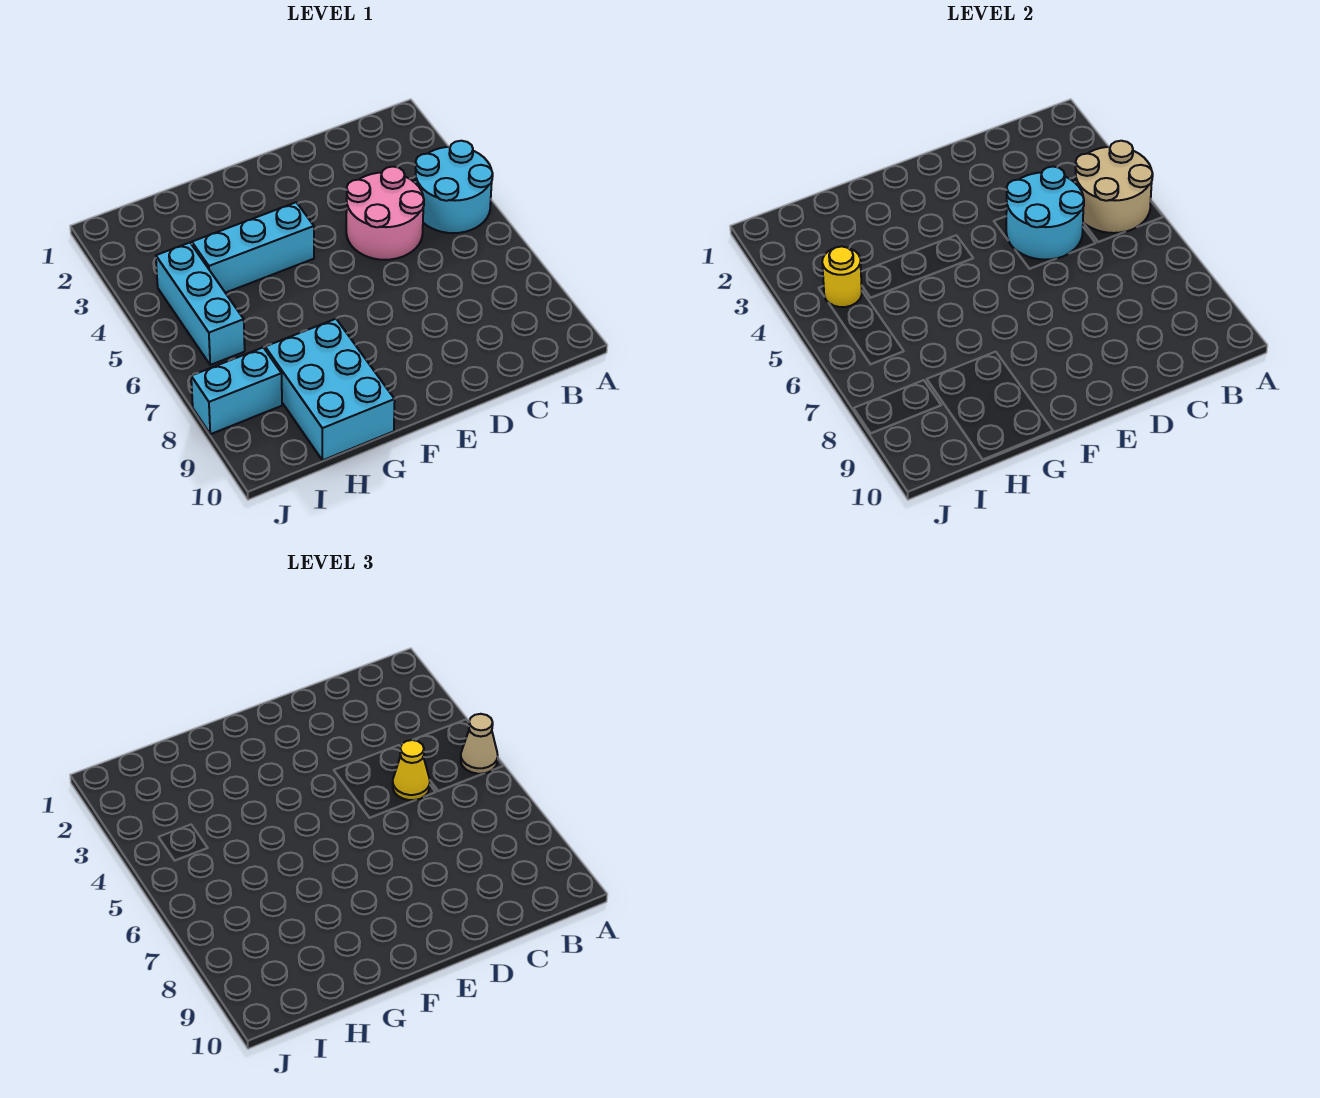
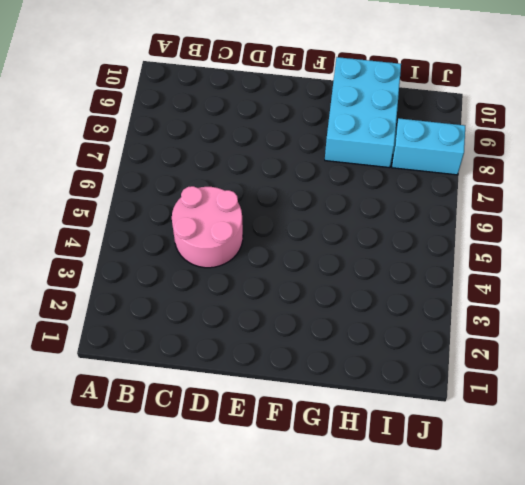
none -> cyan 2x2 round brick [415,141,493,233]
none -> cyan 1x3 brick [192,202,314,293]

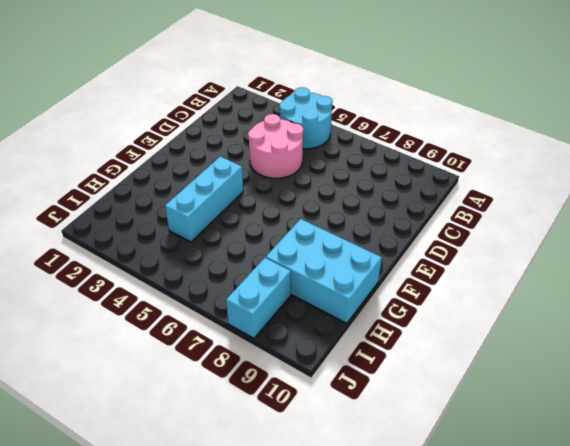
none -> cyan 1x3 brick [156,243,245,365]
none -> tan 2x2 round brick [1075,141,1153,233]

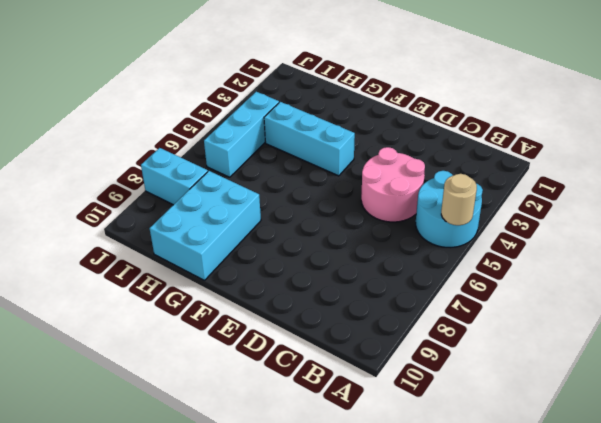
tan 1x1 round brick [441,174,477,225] -> tan 2x2 round brick [1075,141,1153,233]
none -> cyan 2x2 round brick [1006,167,1084,260]
none -> yellow 1x1 round brick [822,246,862,307]

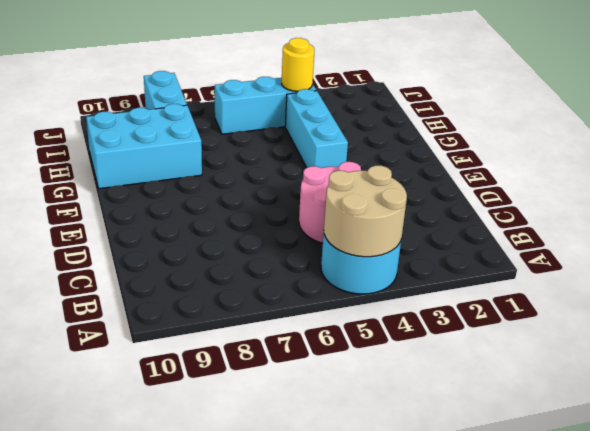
none -> cyan 2x2 round brick [1006,167,1084,260]
none -> tan 1x1 cone [461,714,498,774]

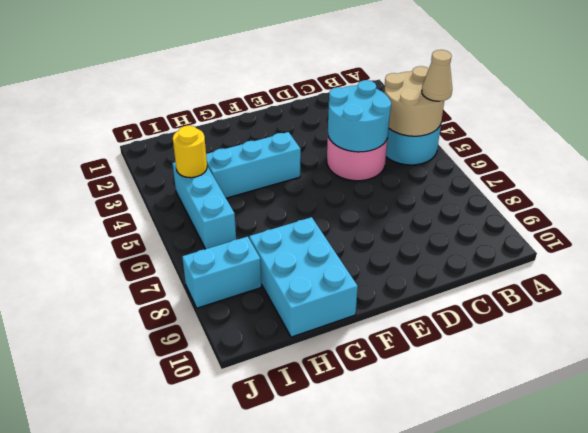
none -> yellow 1x1 cone [393,740,430,800]

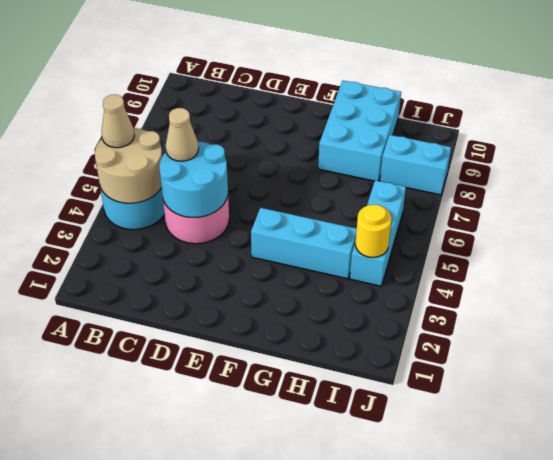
tan 1x1 cone [166,108,199,161] -> yellow 1x1 cone [393,740,430,800]

